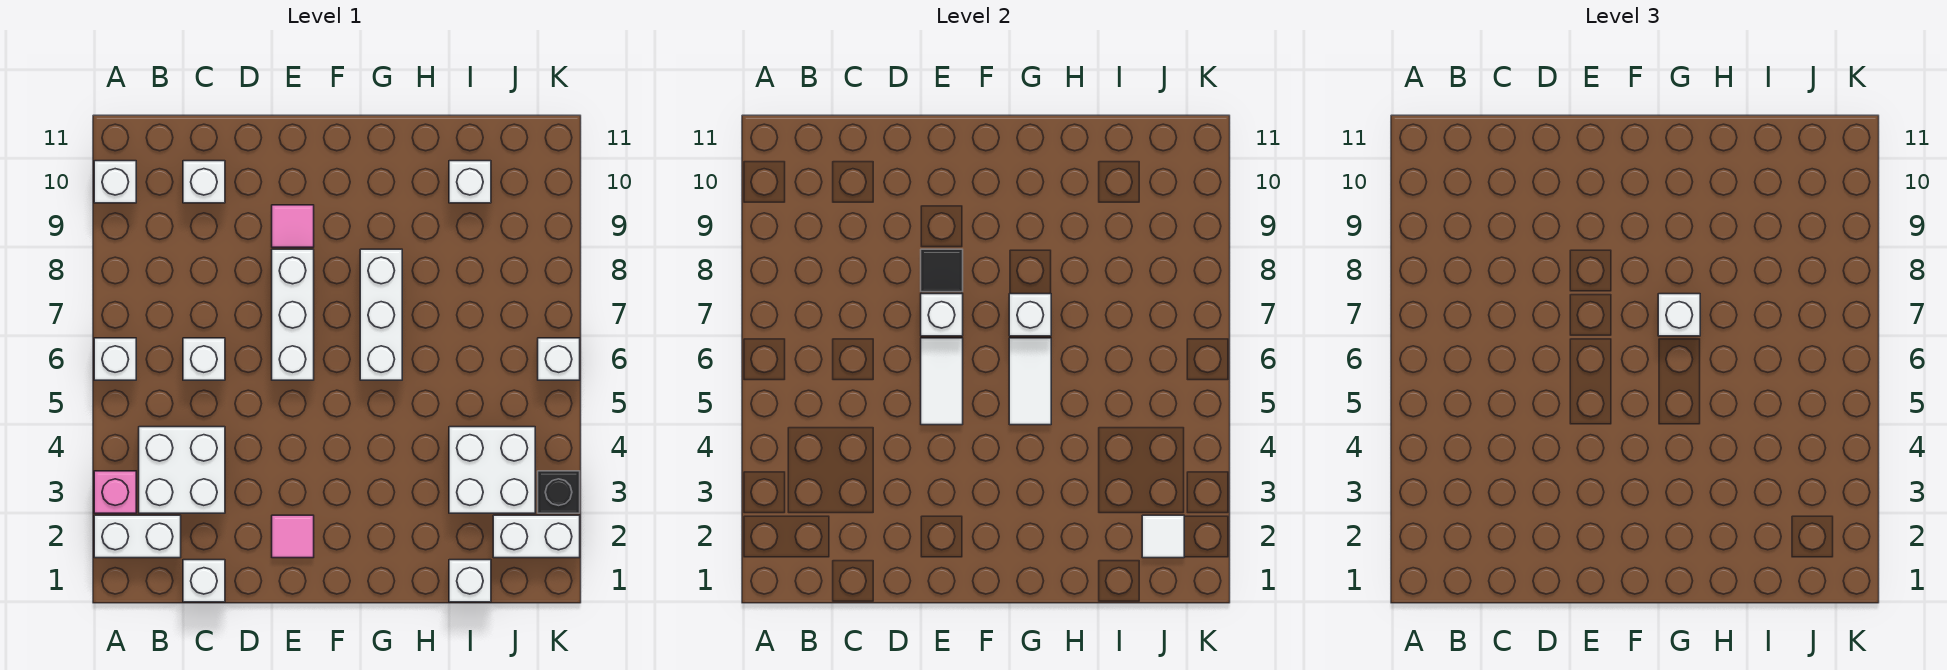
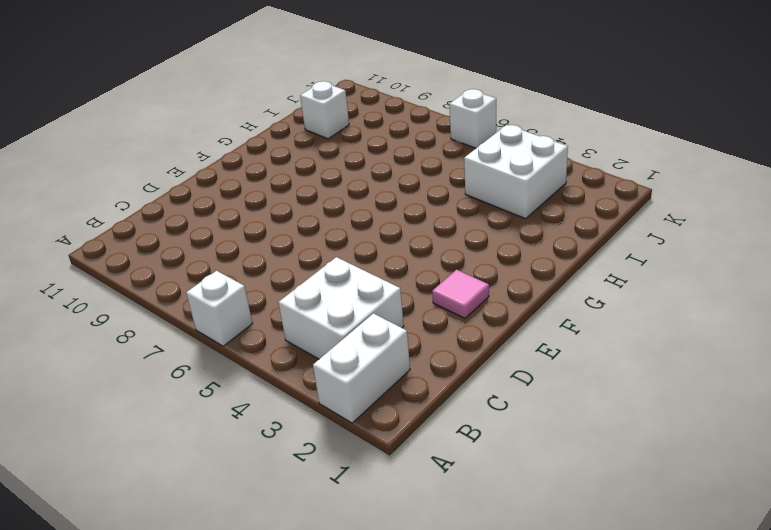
none -> pink 1x1 brick [94,471,136,513]
none -> white 1x1 brick [94,161,136,203]
none -> white 1x1 brick [183,560,225,602]

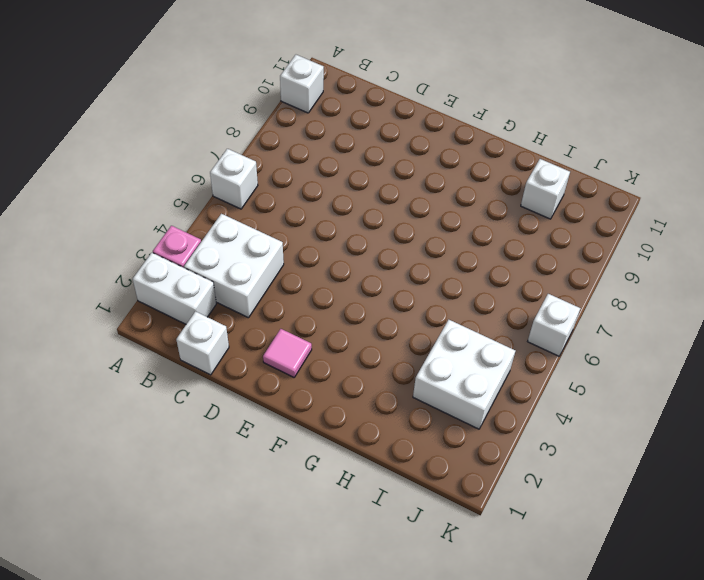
none -> white 1x1 brick [183,338,225,380]
none -> white 1x1 brick [183,161,225,203]
none -> white 1x3 brick [272,249,314,380]

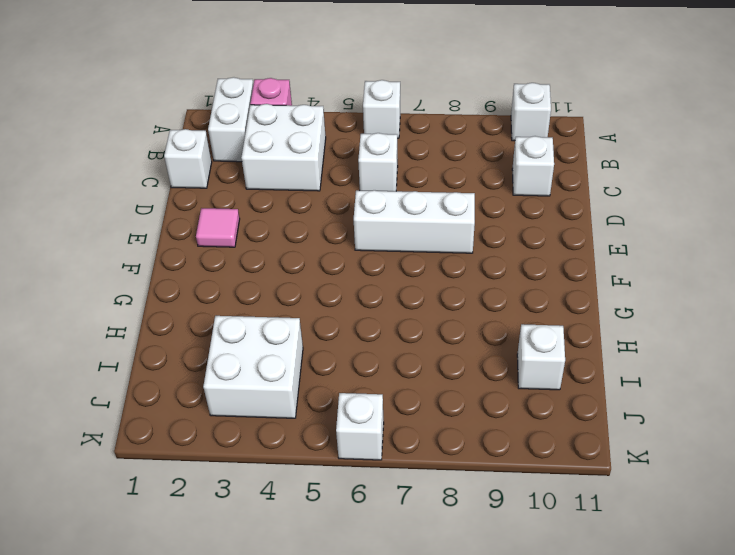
none -> pink 1x1 tile [272,205,314,247]
none -> white 1x3 brick [360,249,402,380]
none -> white 1x1 brick [449,560,491,602]

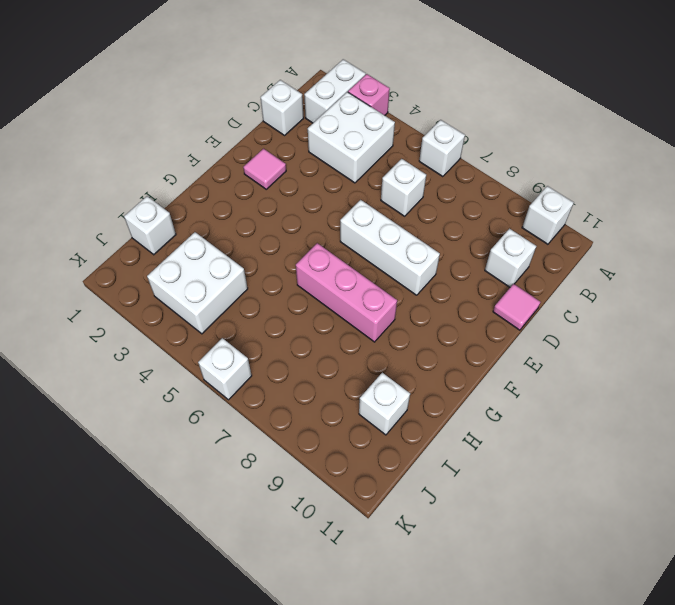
pink 1x1 tile [493,284,540,330] -> pink 1x1 tile moved to [272,205,314,247]
pink 1x3 brick [296,243,397,342] -> white 1x3 brick [360,249,402,380]
none -> white 1x2 brick [493,515,580,558]
none -> black 1x1 brick [538,471,580,513]
none -> white 1x2 tile [921,338,963,425]

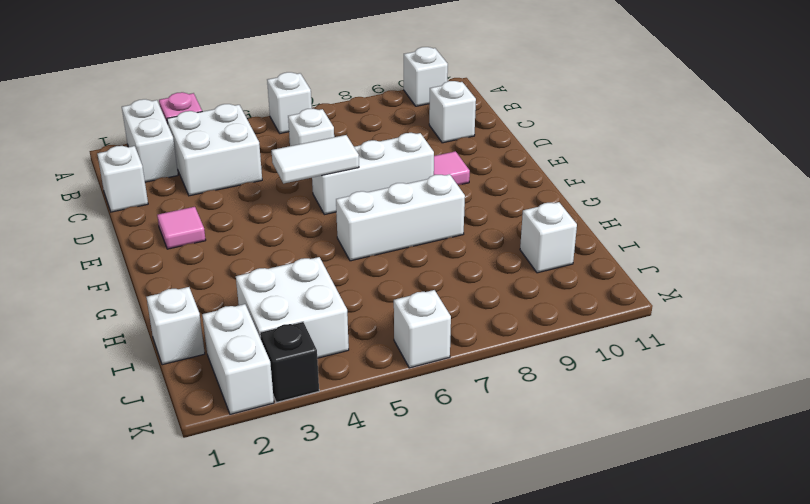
none -> white 1x1 brick [921,294,963,336]
none -> black 1x1 tile [921,249,963,292]
none -> white 1x2 tile [1009,338,1051,425]

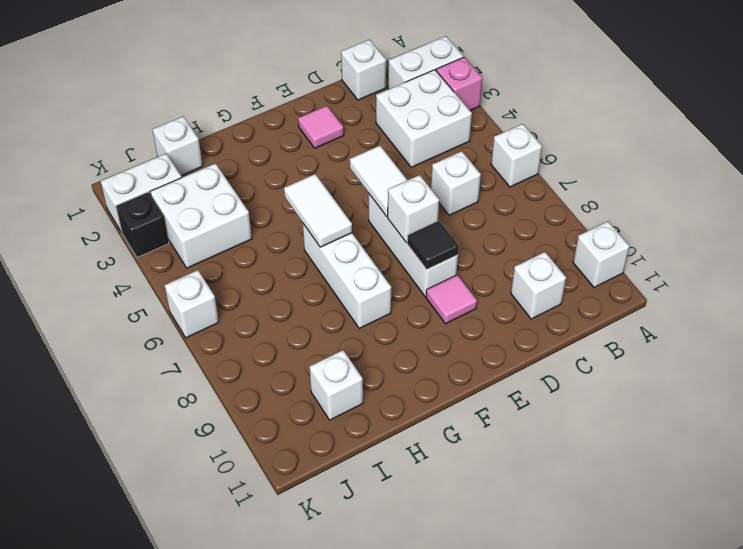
none -> white 1x1 brick [1009,294,1051,336]
none -> white 1x1 tile [1142,515,1184,558]
none -> white 1x1 brick [1658,294,1700,336]

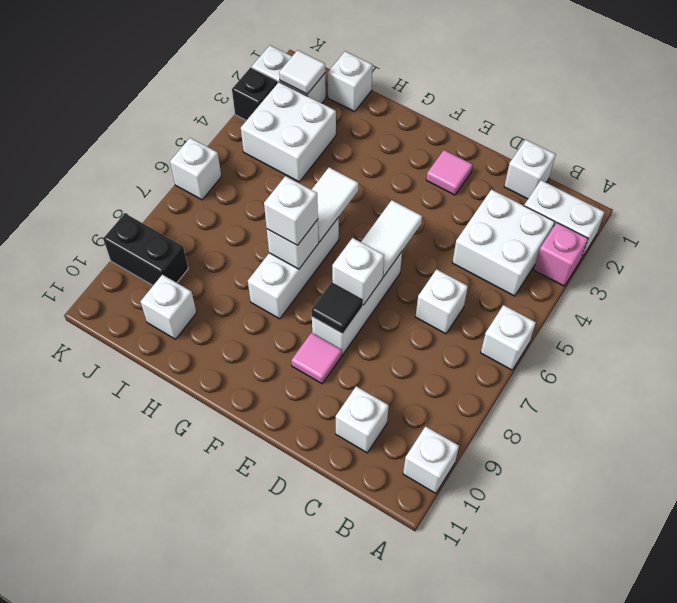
black 1x2 brick [103,214,188,285] -> none

